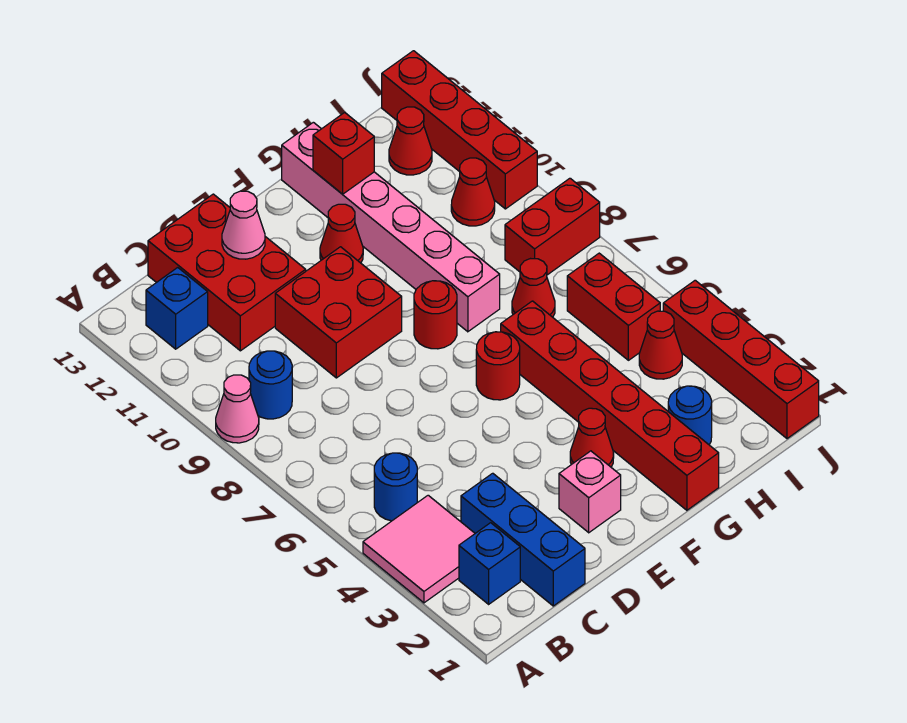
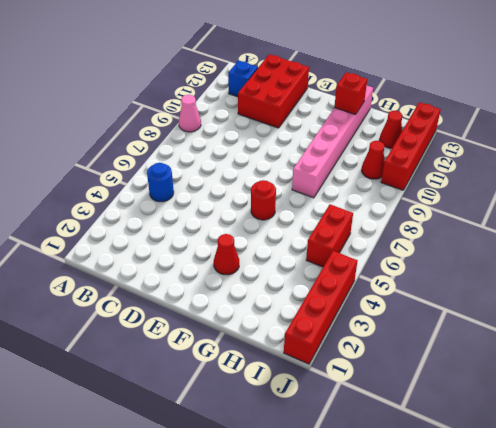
none -> pink 2x2 tile [363,495,475,603]
none -> blue 1x1 brick [459,523,520,604]
none -> blue 1x1 round brick [249,351,292,419]

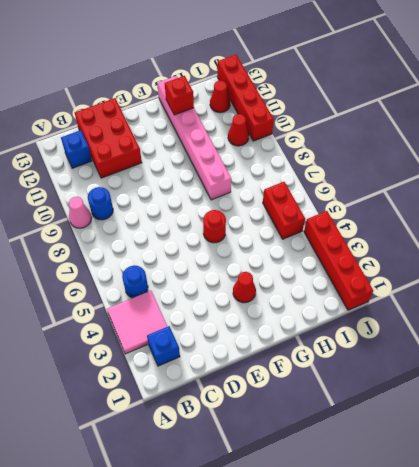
none -> blue 1x3 brick [461,473,585,606]
none -> red 2x2 brick [275,247,402,378]
none -> pink 1x1 brick [559,451,621,533]

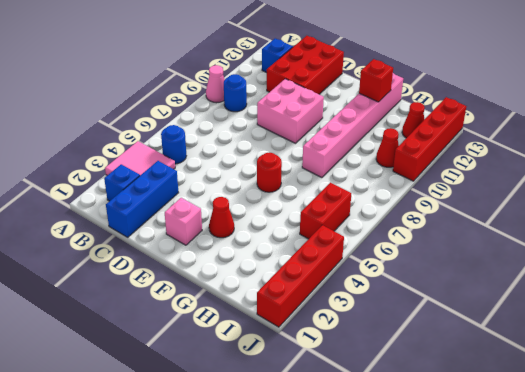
pink 2x2 brick [257,79,324,143] -> red 2x2 brick [275,247,402,378]
none -> red 1x1 round brick [414,281,457,349]
none -> red 1x1 cone [320,204,363,263]
none -> red 1x6 brick [501,301,719,510]

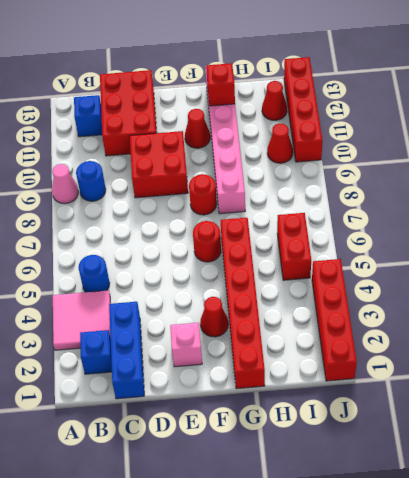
none -> blue 1x1 round brick [668,386,712,445]
none -> red 1x1 cone [512,259,555,317]
none -> red 1x1 cone [639,311,682,379]

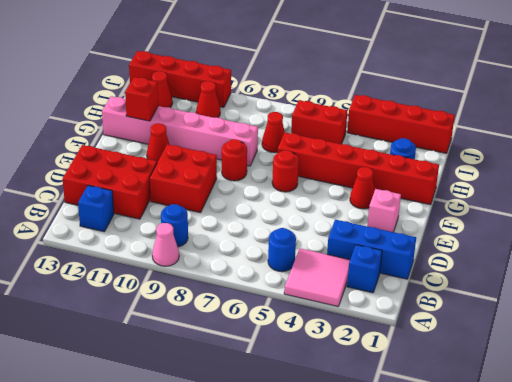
none -> red 1x1 cone [639,311,682,379]
none -> red 1x2 brick [505,178,600,275]
none -> pink 1x1 cone [222,191,265,259]

